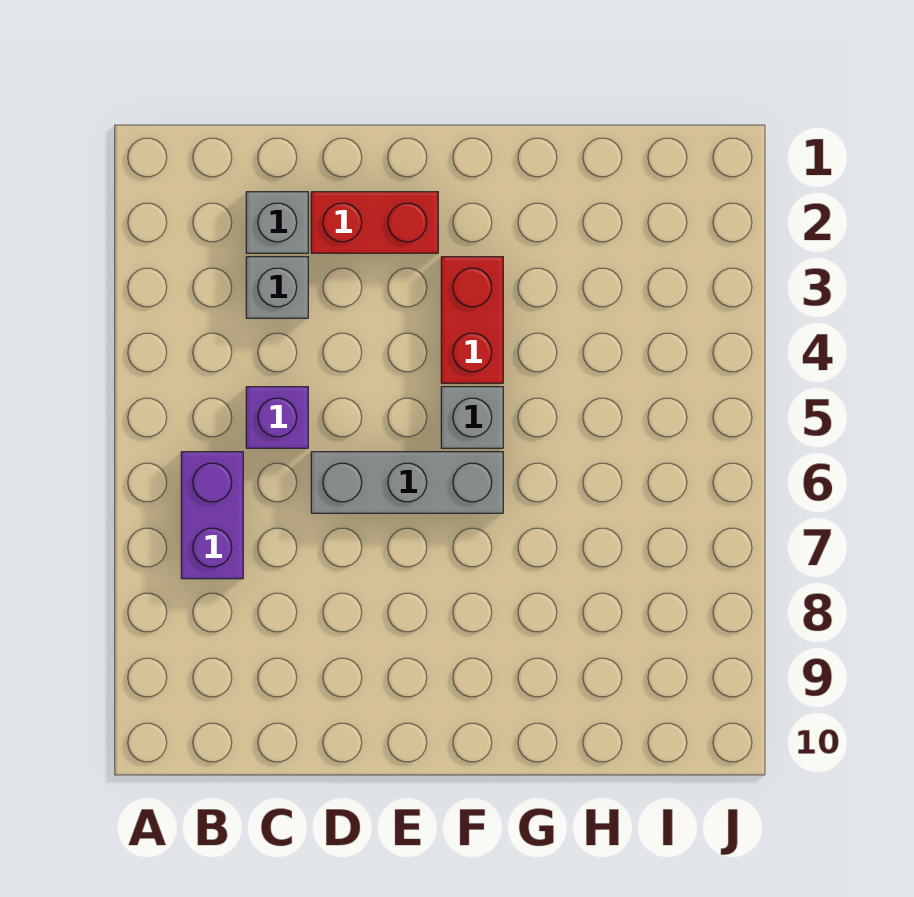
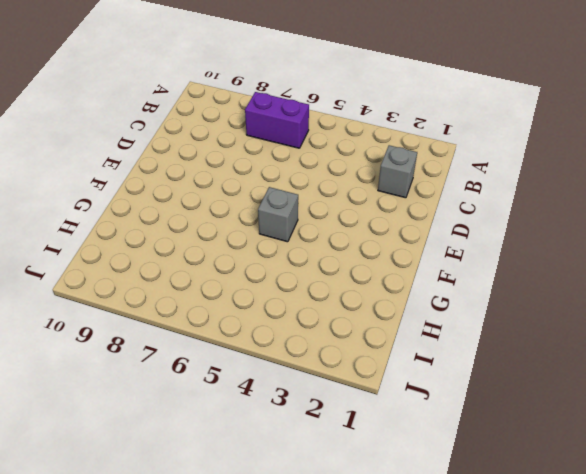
none -> grey 1x1 brick [246,257,308,318]
none -> purple 1x1 brick [246,387,308,448]

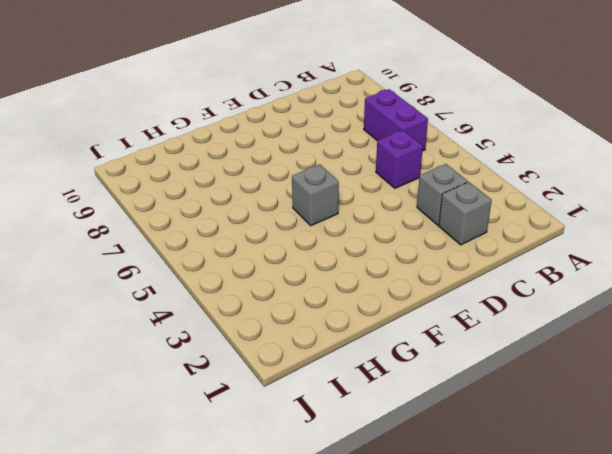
none -> red 1x2 brick [311,192,438,253]
none -> grey 1x3 brick [311,452,503,513]

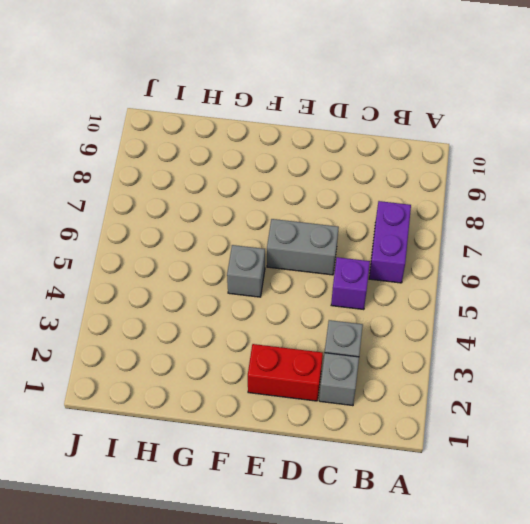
grey 1x2 brick [267,219,339,275] -> grey 1x3 brick [311,452,503,513]
none -> red 1x2 brick [441,257,503,383]

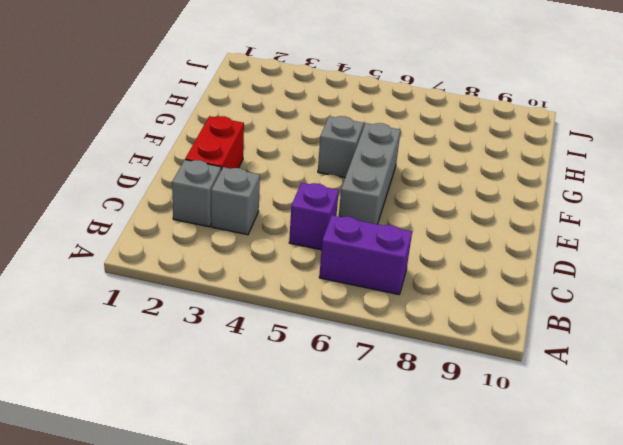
none -> red 1x2 brick [441,257,503,383]

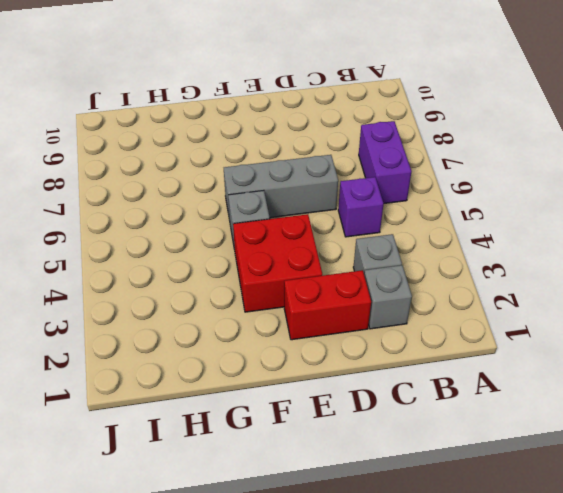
red 2x2 brick [233,214,322,312] -> red 1x2 brick [441,257,503,383]

